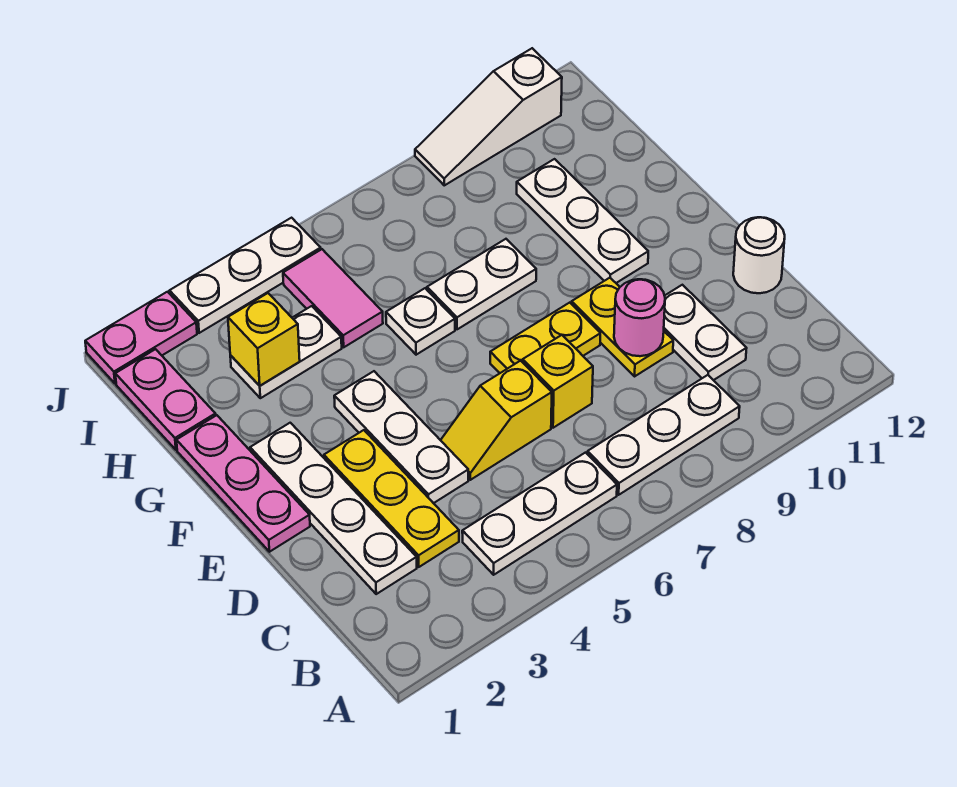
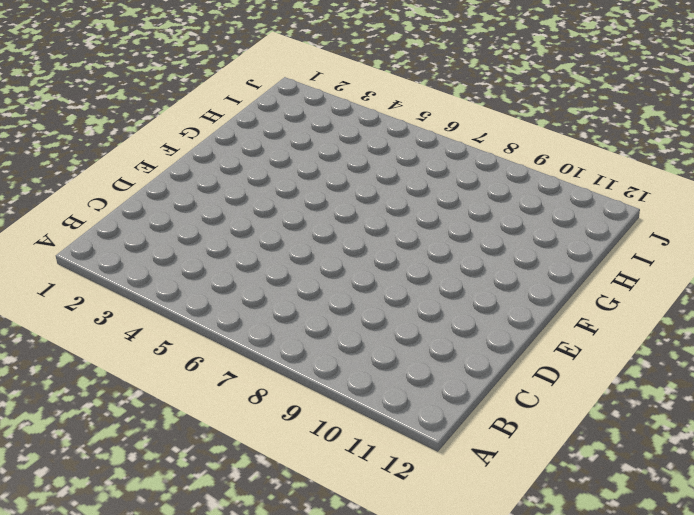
none -> white 1x3 plate [462,453,617,575]
none -> white 1x3 plate [588,375,740,495]
none -> white 1x4 plate [250,423,417,594]

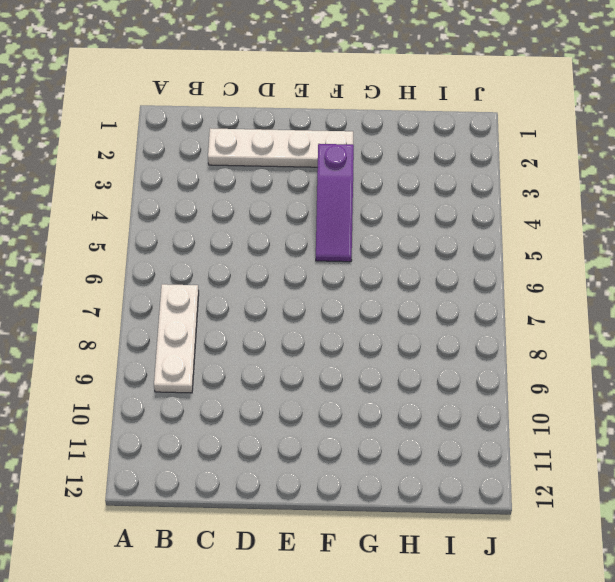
purple 1x3 slope [316,144,354,262] -> white 1x3 plate [334,371,468,503]
none -> white 1x3 plate [462,453,617,575]
none -> yellow 1x3 plate [324,430,459,567]
none -> white 1x2 plate [664,285,747,380]

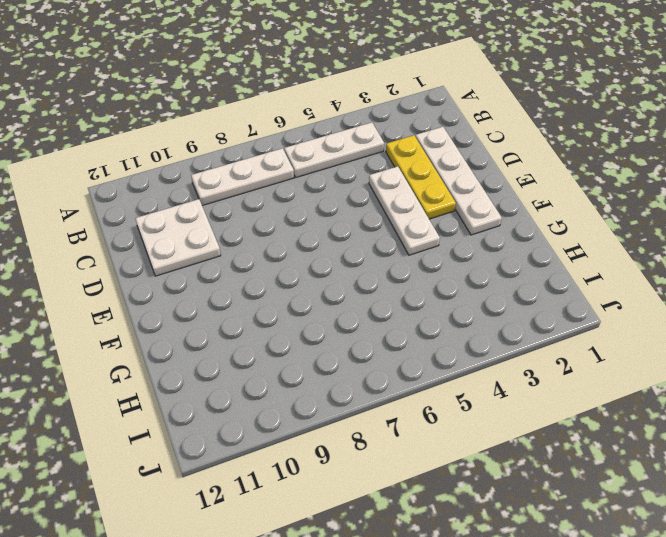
white 2x2 plate [135,199,221,276] -> white 1x2 plate [664,285,747,380]
none -> yellow 1x2 slope [441,361,552,480]
none -> yellow 1x1 brick [523,335,593,428]
none -> yellow 1x2 plate [572,278,673,376]

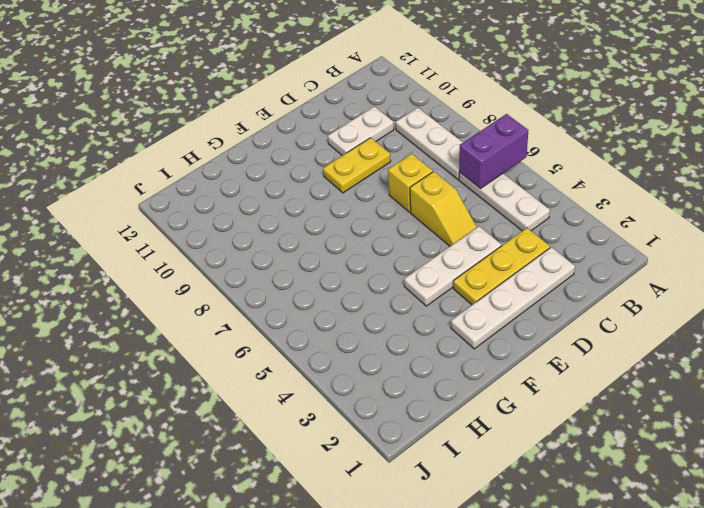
purple 1x2 brick [459,114,528,189] -> none
none -> white 1x1 round brick [733,217,785,293]
none -> pink 1x3 plate [176,415,310,552]
none -> yellow 1x2 plate [490,303,600,373]

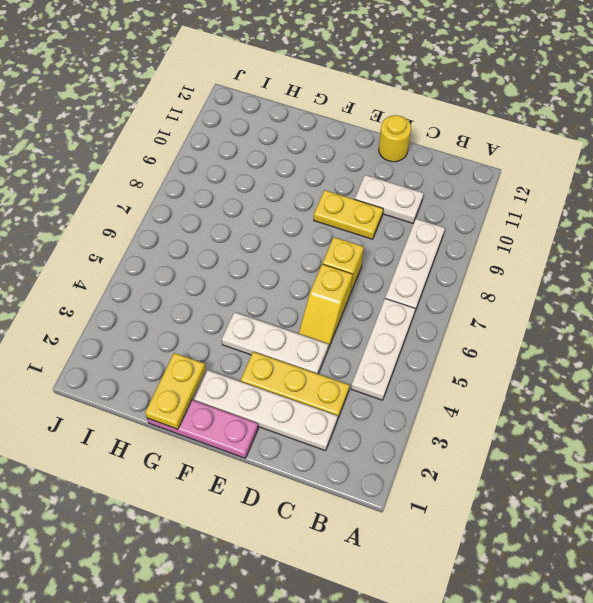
yellow 1x1 round brick [379,115,411,162] -> white 1x1 round brick [733,217,785,293]
yellow 1x2 plate [145,353,206,429] -> yellow 1x2 plate moved to [490,303,600,373]
none -> white 1x3 plate [517,159,648,283]
none -> white 1x1 plate [386,288,455,355]
none -> white 1x2 plate [427,239,536,329]

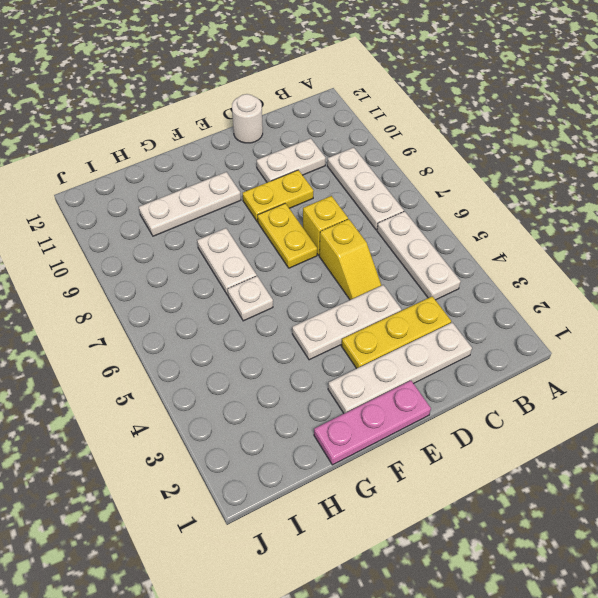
none -> pink 1x2 plate [115,349,216,450]
none -> white 1x2 plate [230,306,342,398]
none -> pink 1x2 tile [283,249,383,347]

